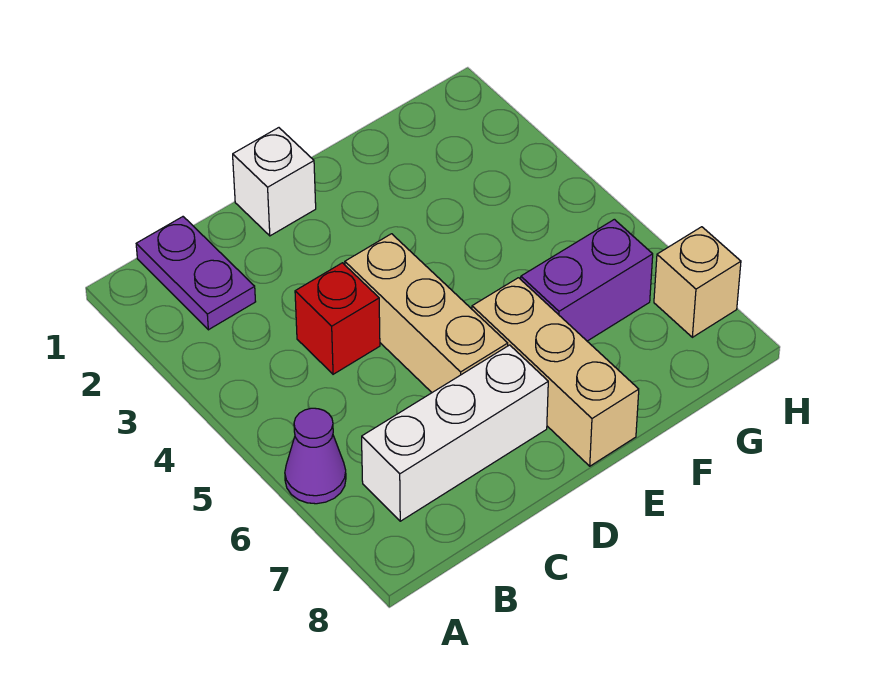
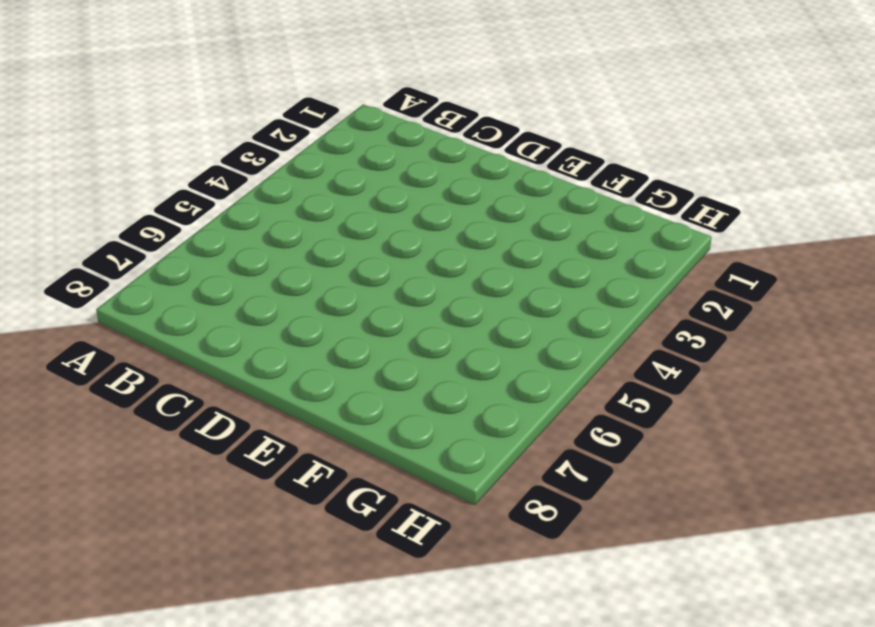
none -> purple 1x1 cone [285,408,346,504]
none -> purple 1x2 plate [136,217,256,330]

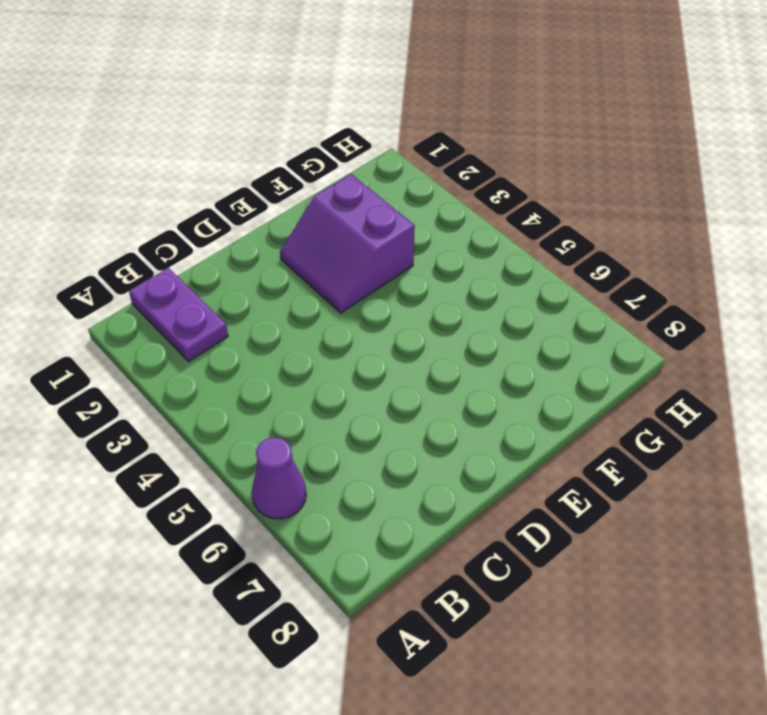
purple 2x2 slope [280,174,415,313] -> none
none -> white 1x3 brick [362,345,548,521]
none -> red 1x1 brick [295,263,380,374]

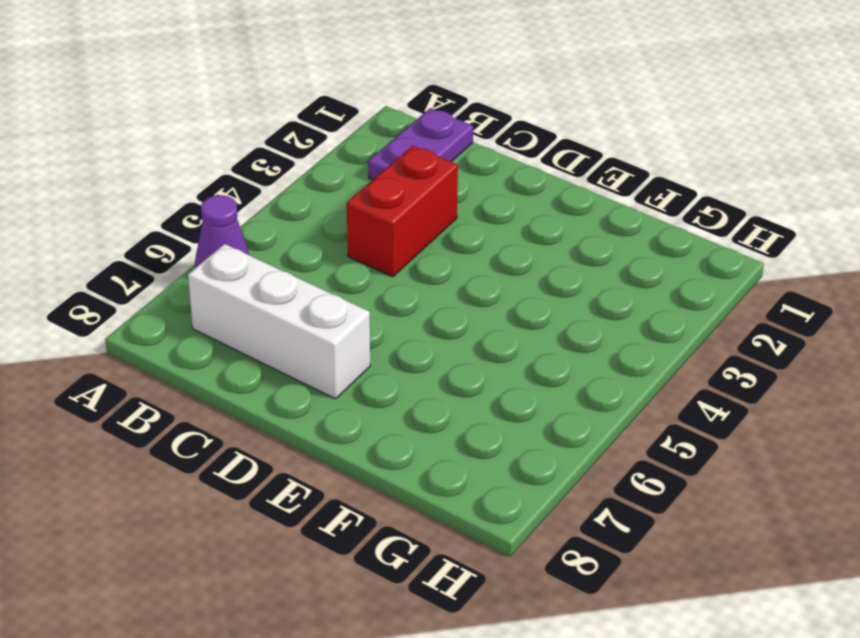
red 1x2 brick [347,146,458,277] -> red 1x1 brick [295,263,380,374]
none -> white 1x1 brick [233,128,316,236]
none -> tan 1x3 brick [345,234,508,392]

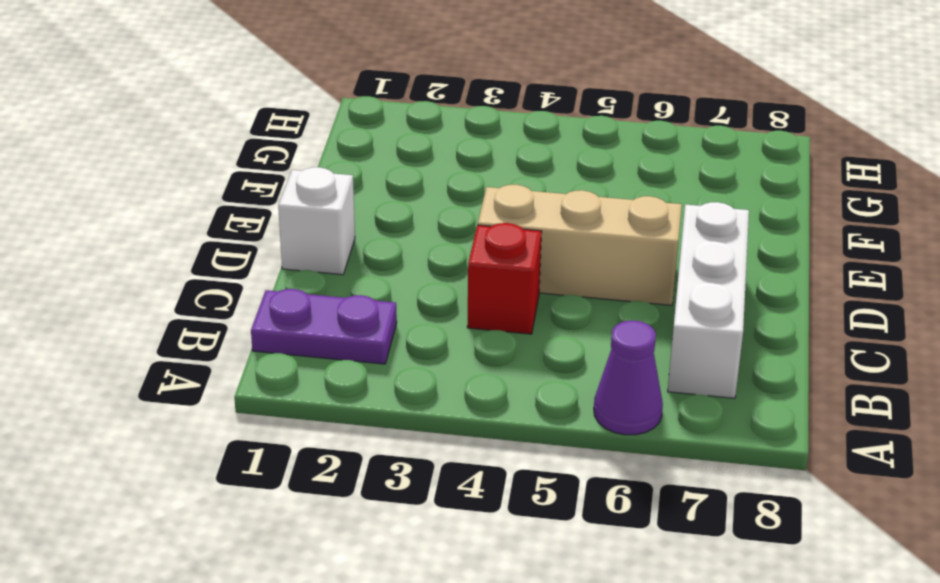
none -> tan 1x3 brick [472,278,639,466]
none -> purple 1x2 brick [521,219,653,341]

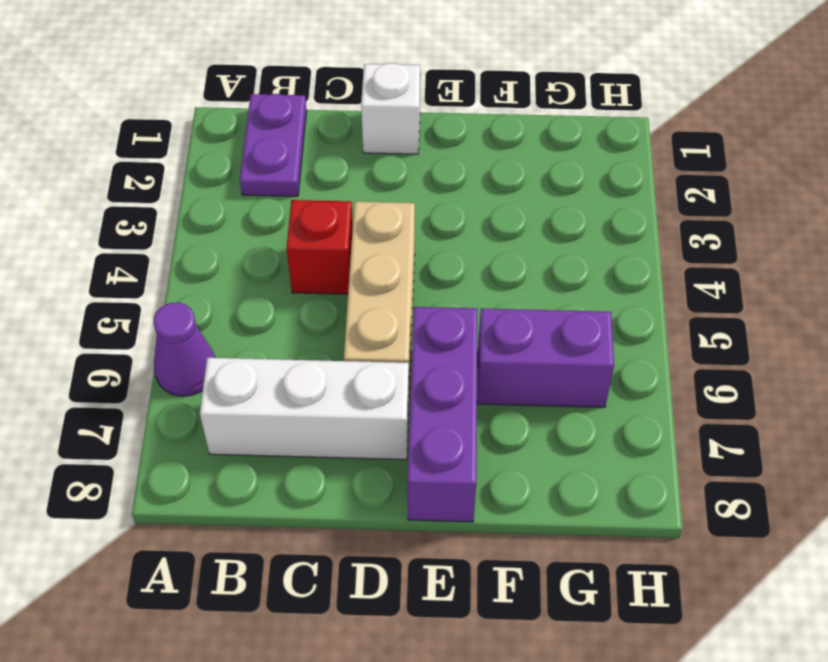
purple 1x3 brick [408,307,478,522] -> tan 1x3 brick [472,278,639,466]
none -> tan 1x1 brick [654,227,741,337]

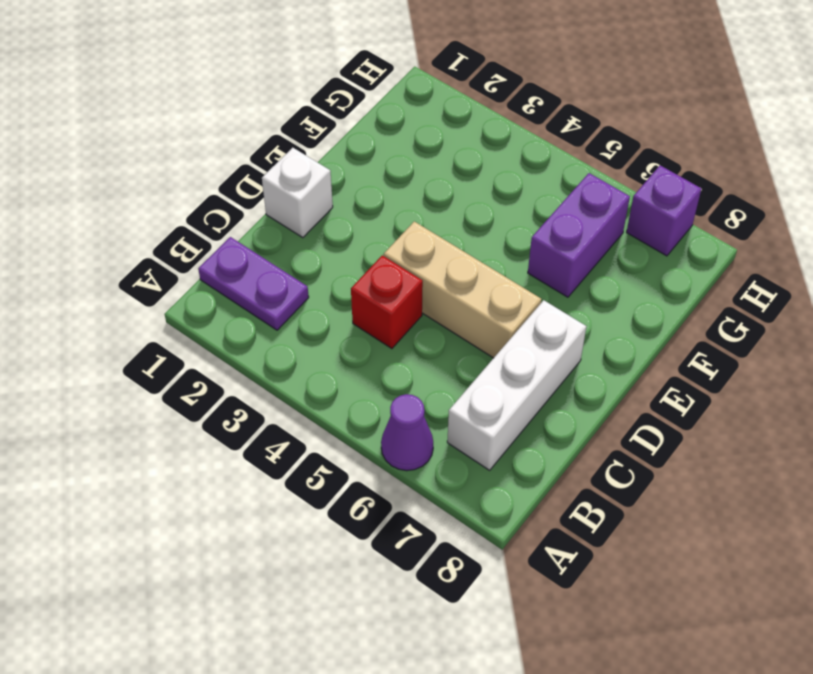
purple 1x1 brick [626,165,701,256] -> tan 1x1 brick [654,227,741,337]
none -> tan 1x3 brick [472,278,639,466]

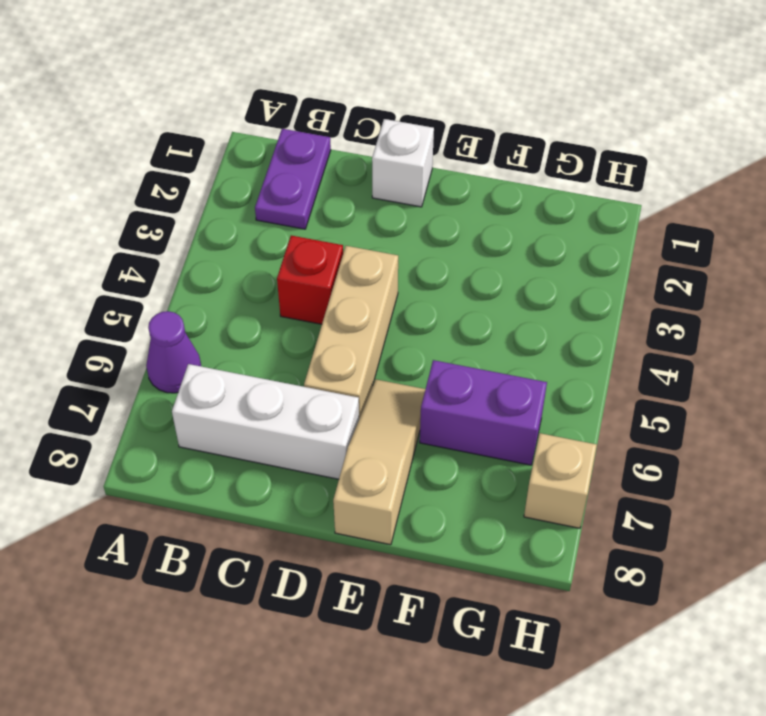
tan 1x3 slope [333,379,425,545] -> tan 1x3 brick [472,278,639,466]

